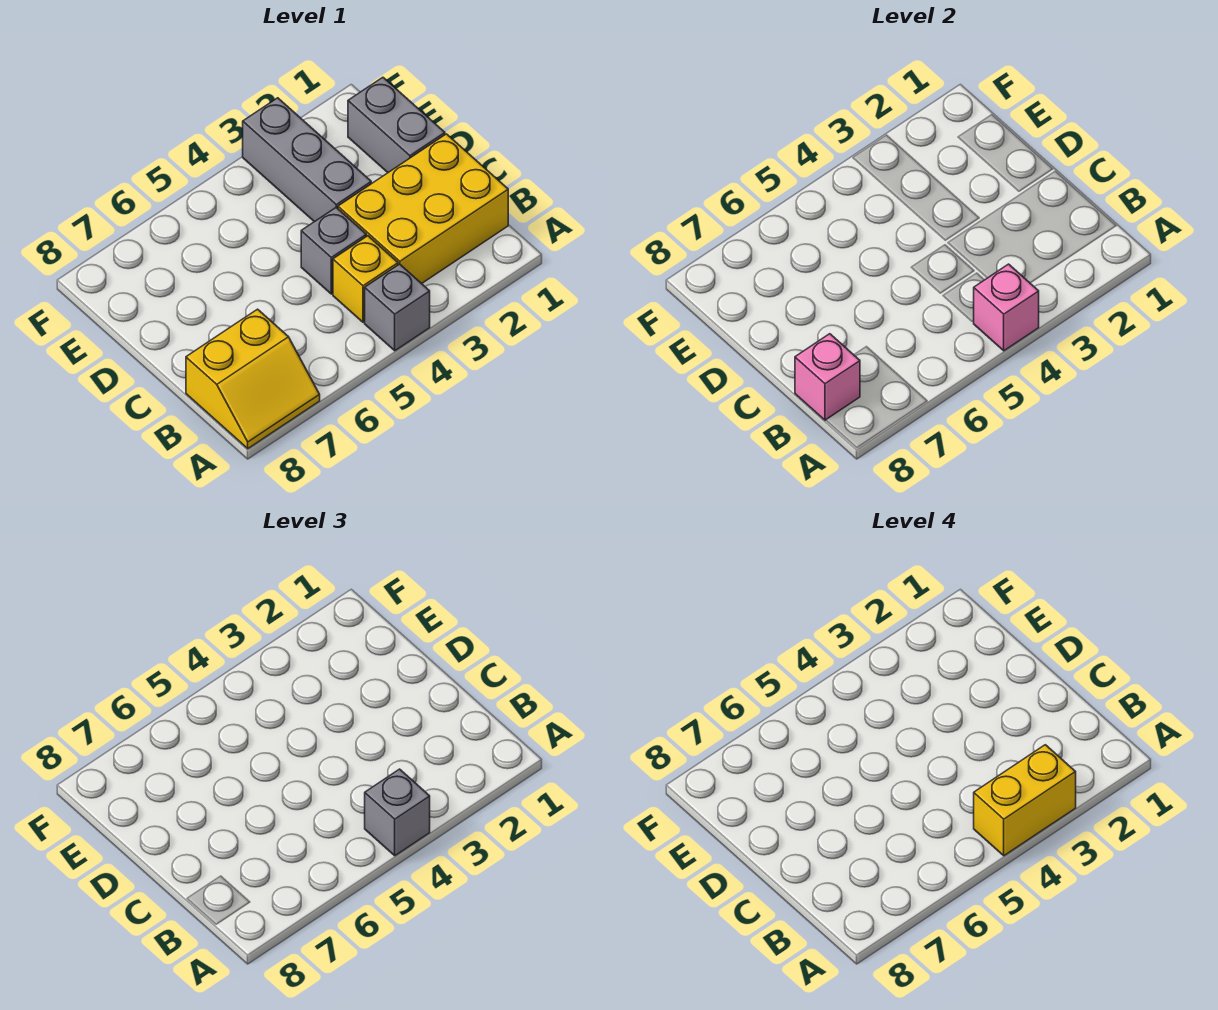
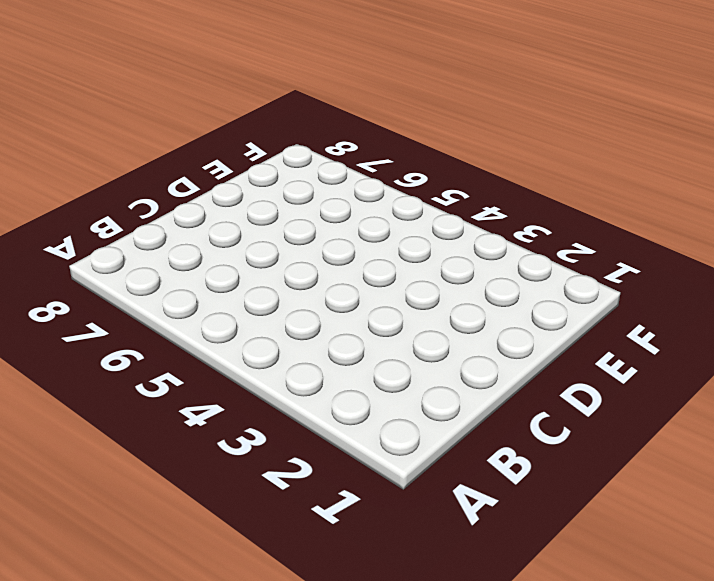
none -> grey 1x1 brick [365,264,430,351]
none -> yellow 2x2 slope [186,309,320,449]

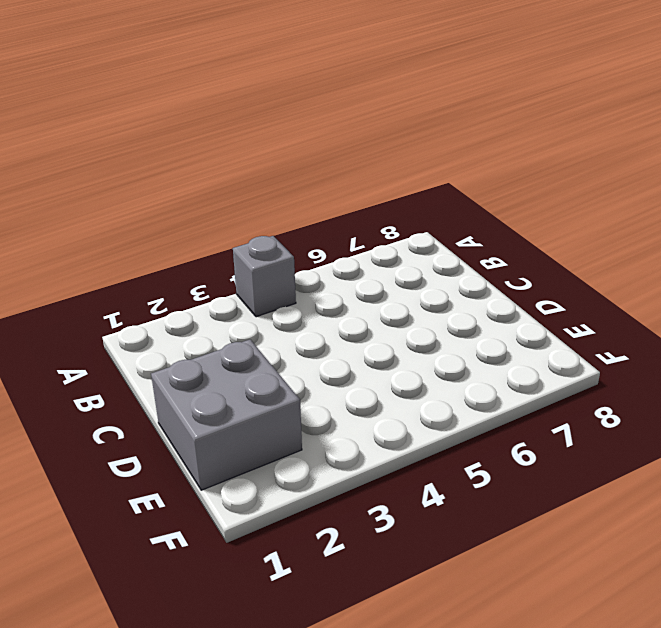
grey 2x2 brick [151,340,302,490] -> grey 1x2 brick [348,77,445,172]
none -> yellow 2x2 slope [186,309,320,449]
none -> yellow 2x3 brick [338,134,508,284]

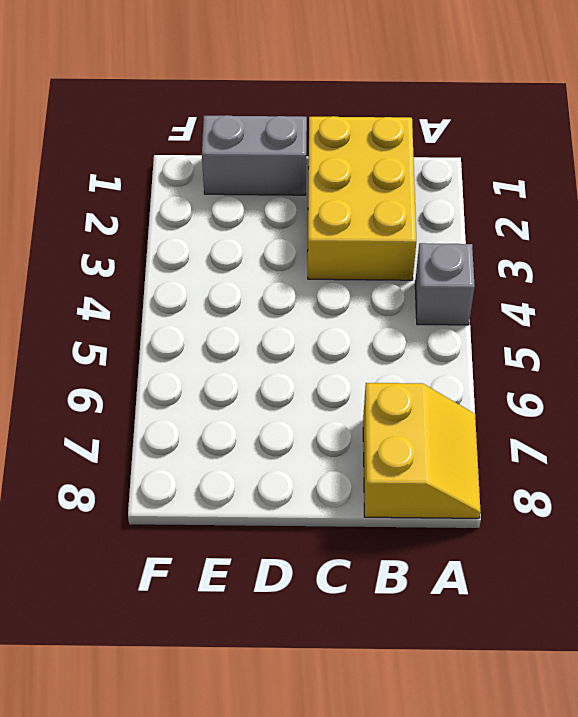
none -> yellow 1x1 brick [333,236,398,322]
none -> grey 1x1 brick [301,208,366,294]

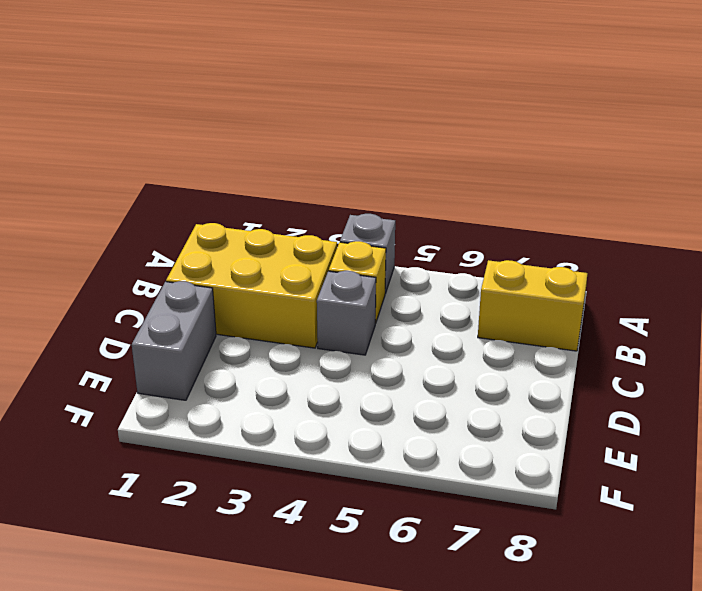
none -> grey 1x3 brick [243,98,371,222]
none -> pink 1x1 brick [974,264,1039,351]

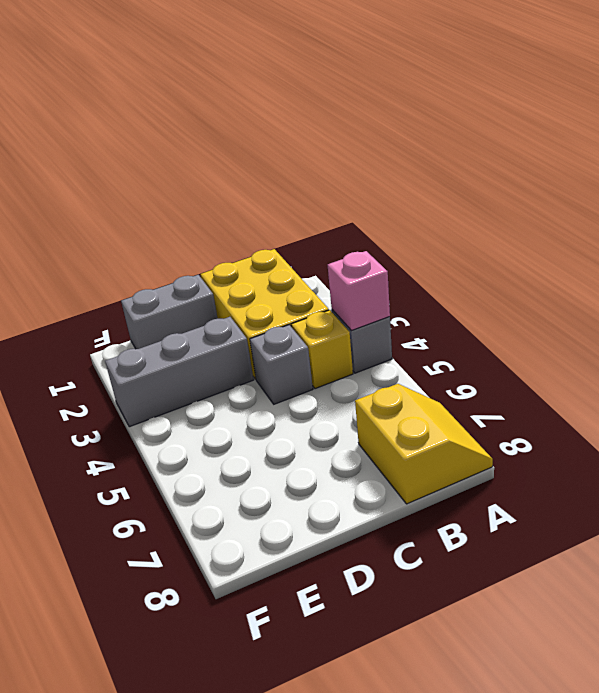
none -> pink 1x1 brick [795,334,860,420]
none -> grey 1x1 brick [365,769,430,856]

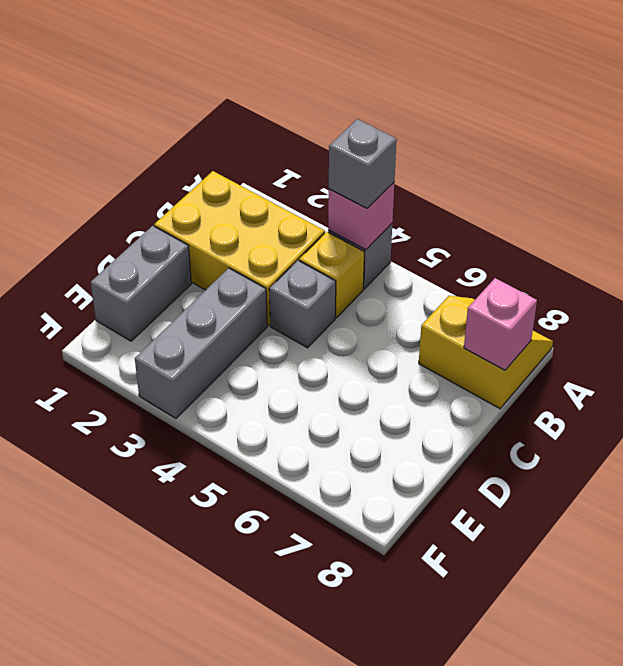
none -> yellow 1x2 brick [974,745,1076,856]

